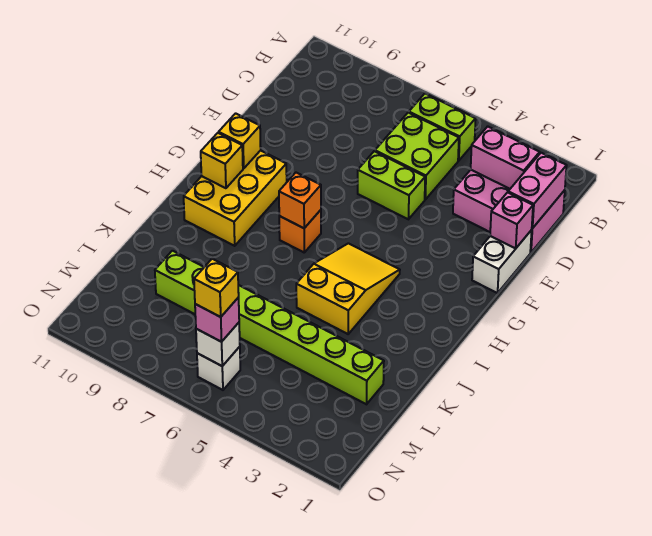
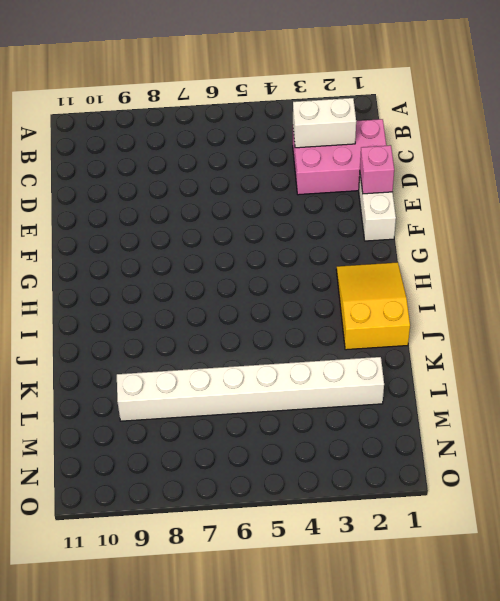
white 1x2 brick [293,98,356,148] -> pink 1x2 brick [471,126,540,189]
yellow 2x3 slope [336,262,410,350] -> yellow 2x3 slope moved to [296,243,400,334]
white 1x8 brick [117,357,384,421] -> lime 1x8 brick [155,251,384,404]
none -> lime 1x2 brick [409,94,476,161]
none -> lime 2x2 brick [375,113,459,199]
none -> lime 1x2 brick [358,151,425,219]

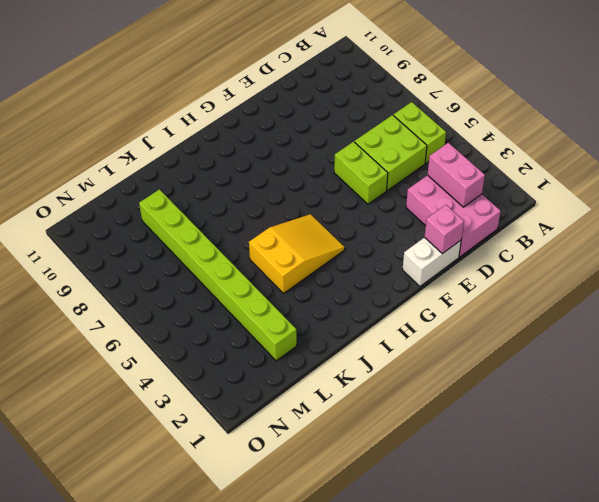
none -> yellow 2x3 brick [184,150,287,246]
none -> orange 1x1 brick [279,210,321,252]
none -> white 1x1 brick [197,347,240,390]

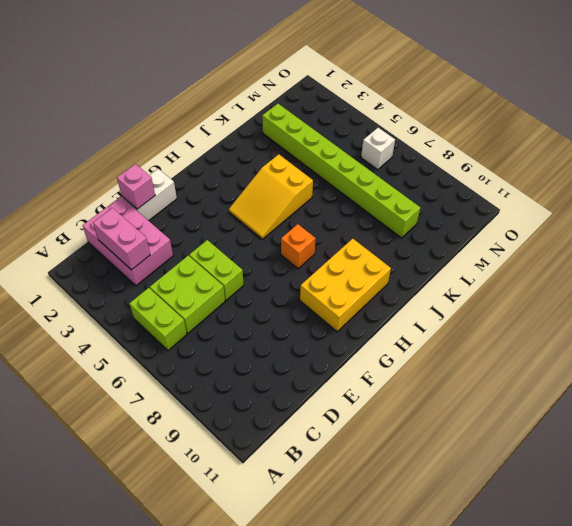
none -> pink 1x2 brick [508,153,567,228]
none -> yellow 1x1 brick [219,113,261,168]
none -> orange 1x1 brick [279,173,321,228]

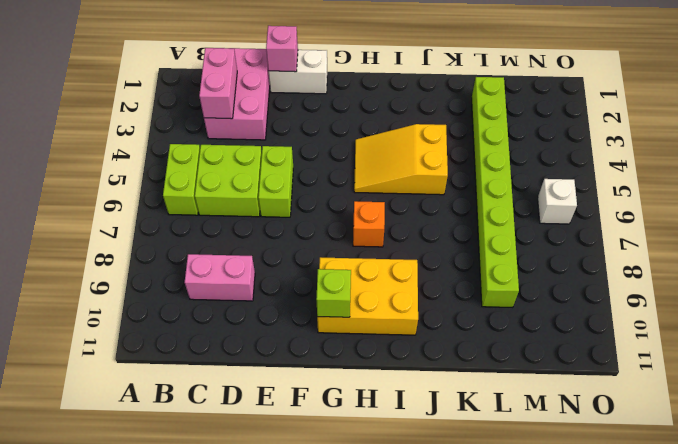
pink 1x2 brick [185,254,255,301] -> pink 1x2 brick moved to [508,153,567,228]
lime 1x1 brick [316,269,351,317] -> yellow 1x1 brick [219,113,261,168]
none -> orange 1x1 brick [279,173,321,228]
none -> yellow 1x1 brick [201,133,243,188]
none -> white 1x1 brick [196,323,240,366]

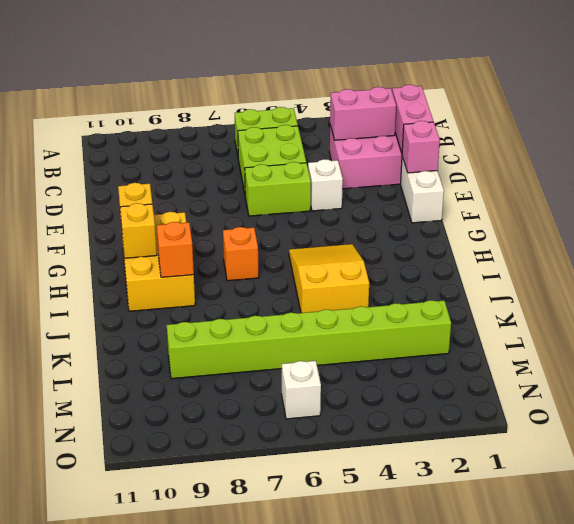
white 1x1 brick [308,159,343,211] -> white 1x1 brick moved to [196,323,240,366]
orange 1x1 brick [157,222,194,277] -> orange 1x1 brick moved to [279,173,321,228]
none -> pink 1x1 brick [195,297,239,342]
none -> yellow 1x1 brick [194,259,239,317]

